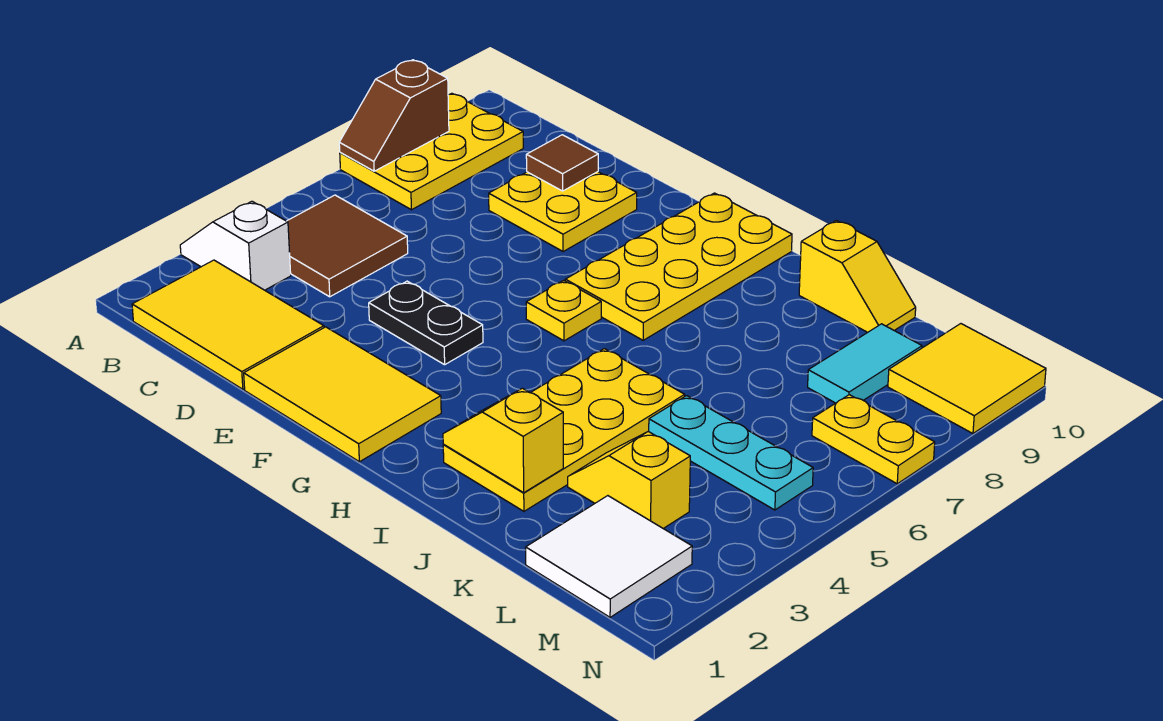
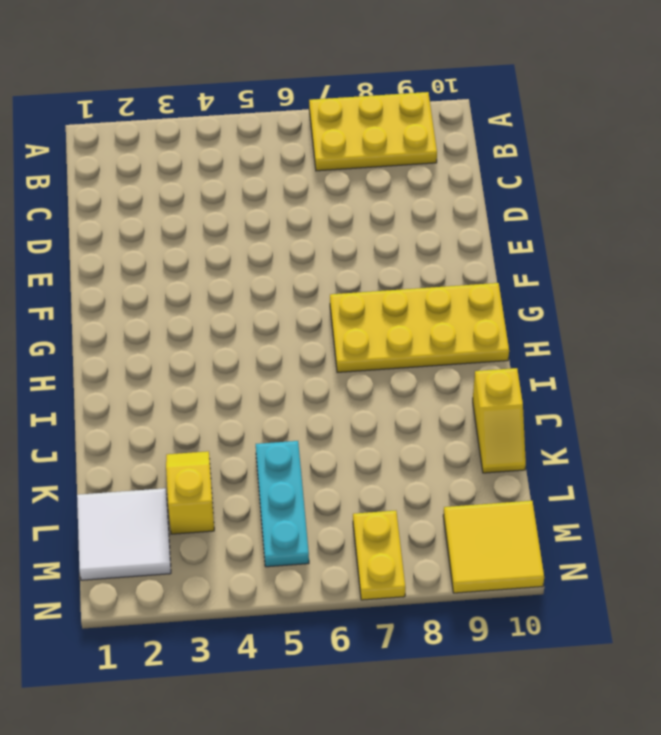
none -> white 1x2 slope [180,201,291,290]
none -> yellow 2x3 tile [132,260,324,389]
none -> brown 2x2 tile [287,195,408,297]

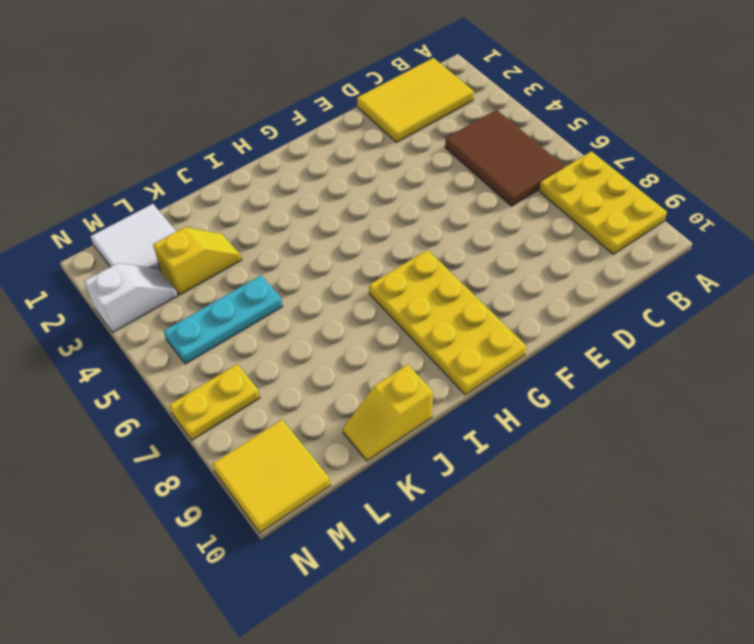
brown 2x3 tile [445,110,564,206] -> brown 2x2 tile [287,195,408,297]
white 1x2 slope [84,263,178,332] -> white 1x2 slope moved to [180,201,291,290]
none -> yellow 2x2 plate [489,172,637,252]
none -> yellow 2x3 tile [244,327,441,462]
none -> black 1x2 plate [369,281,483,365]

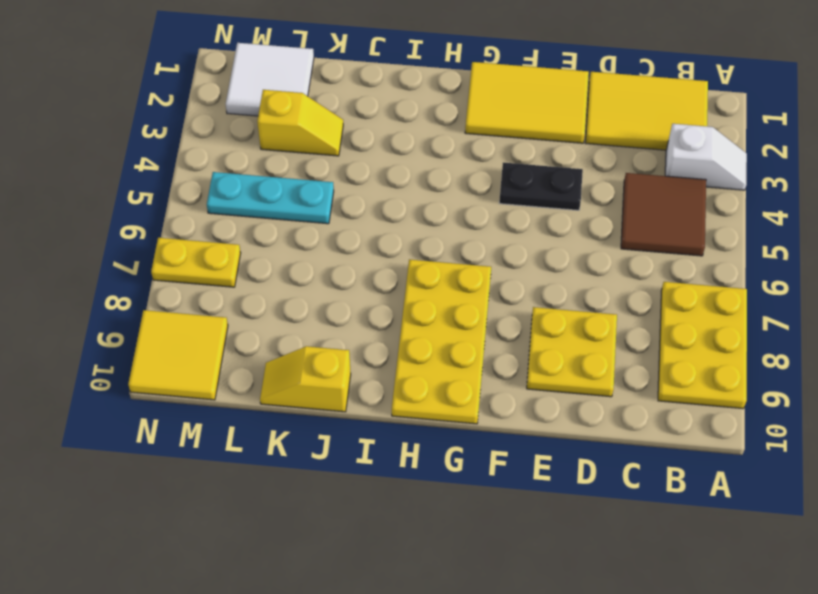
none -> yellow 1x1 plate [526,280,601,341]
none -> yellow 2x4 plate [443,349,685,511]
none -> cyan 1x2 tile [808,324,922,403]

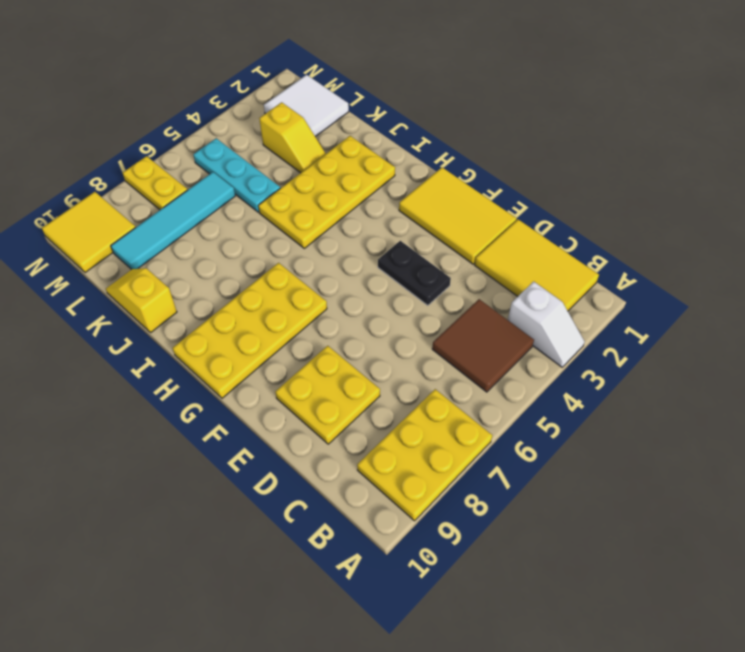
cyan 1x4 tile [111,172,235,270] -> cyan 1x2 tile [808,324,922,403]
none -> yellow 1x1 plate [526,280,601,341]
none -> brown 1x2 slope [339,60,449,171]
none -> brown 1x1 tile [526,135,598,191]

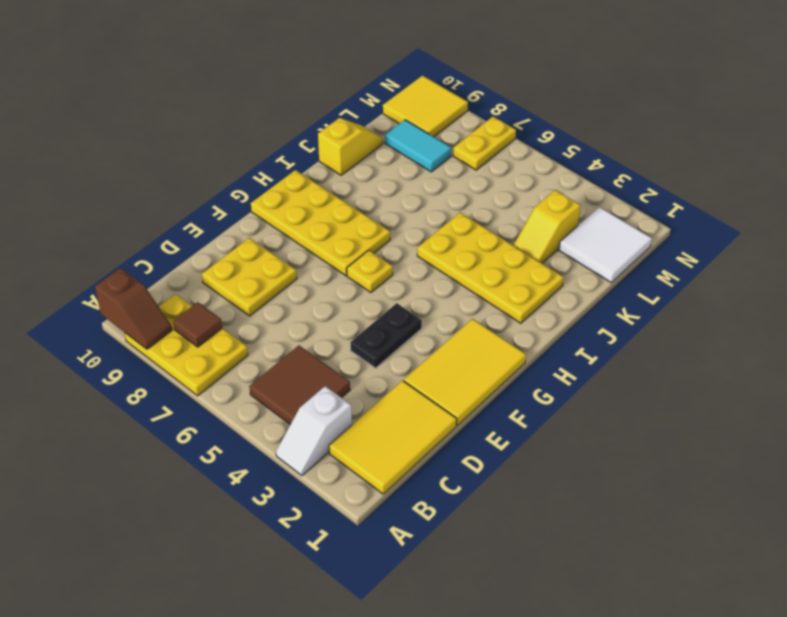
brown 1x2 slope [95,268,172,349] -> brown 1x2 slope moved to [339,60,449,171]
brown 1x1 tile [173,302,222,347] -> brown 1x1 tile moved to [526,135,598,191]
none -> cyan 1x3 plate [649,396,813,510]
none -> yellow 1x2 slope [443,388,563,493]

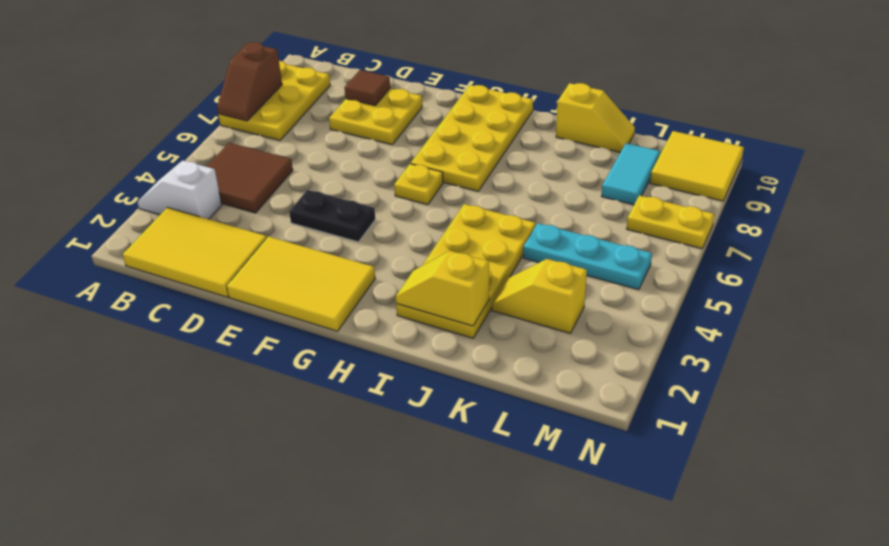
none -> white 2x2 tile [526,496,692,617]

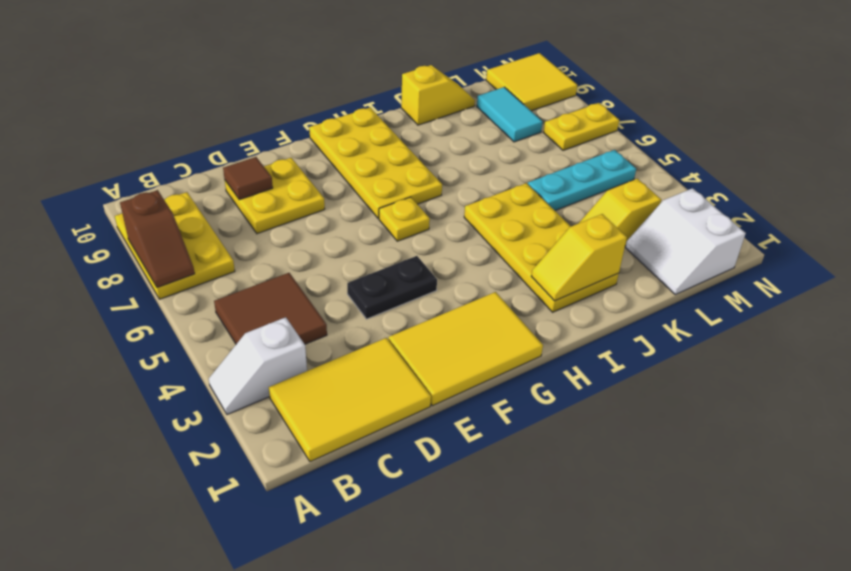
white 2x2 slope [625,188,746,295] -> white 2x2 tile [526,496,692,617]

